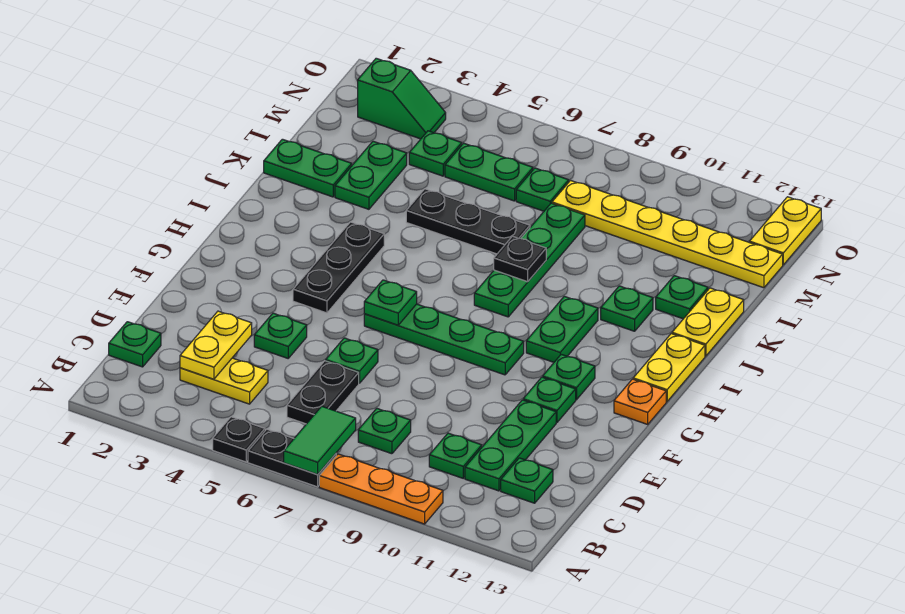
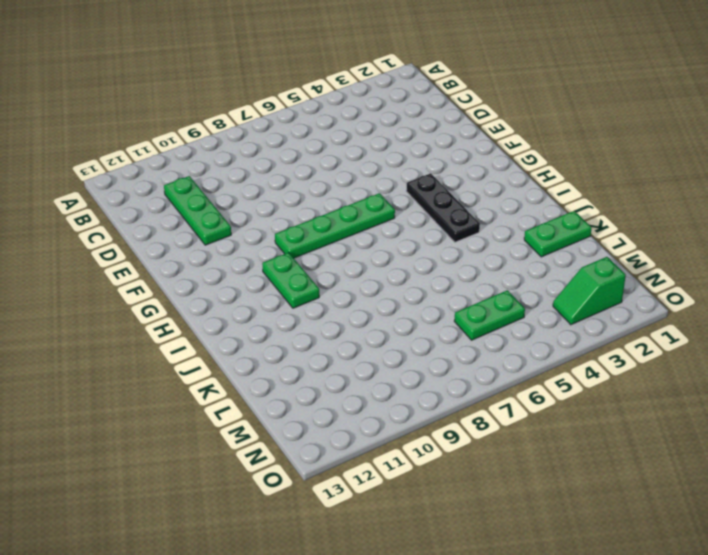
none -> black 1x1 plate [213,417,265,462]
none -> black 1x2 plate [248,429,336,487]
none -> orange 1x3 plate [319,454,443,524]
none -> green 1x1 plate [109,322,161,367]

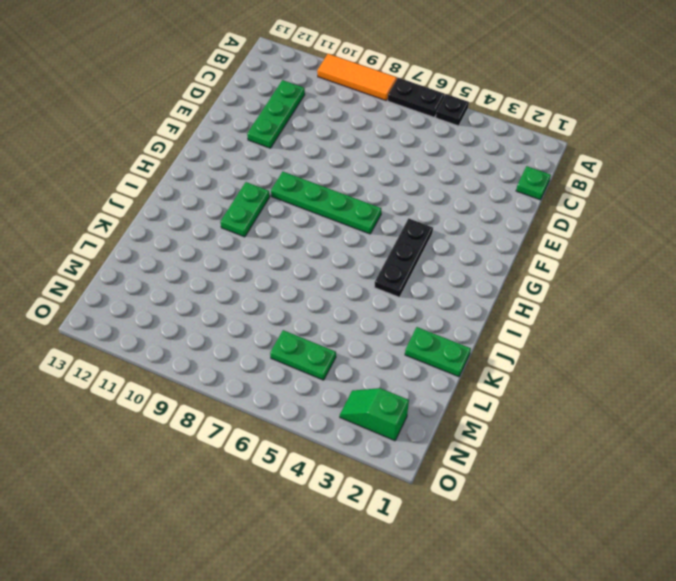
orange 1x3 tile [317,54,397,101] -> orange 1x3 plate [319,454,443,524]
none -> yellow 1x2 plate [180,358,268,404]
none -> black 1x2 plate [287,361,359,424]
none -> green 1x1 plate [358,408,411,454]
none -> green 1x1 plate [429,433,482,478]

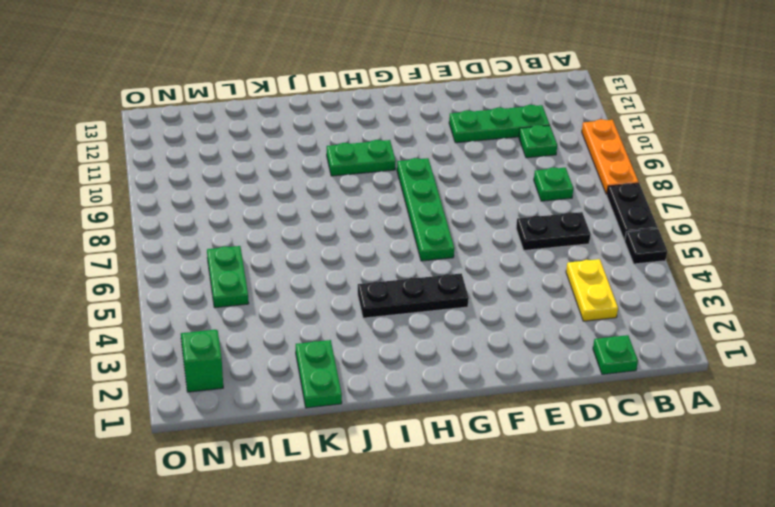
none -> green 1x1 plate [501,458,553,503]
none -> green 1x1 plate [254,313,307,358]
none -> green 1x1 plate [326,338,378,383]
none -> green 1x1 plate [523,377,576,422]

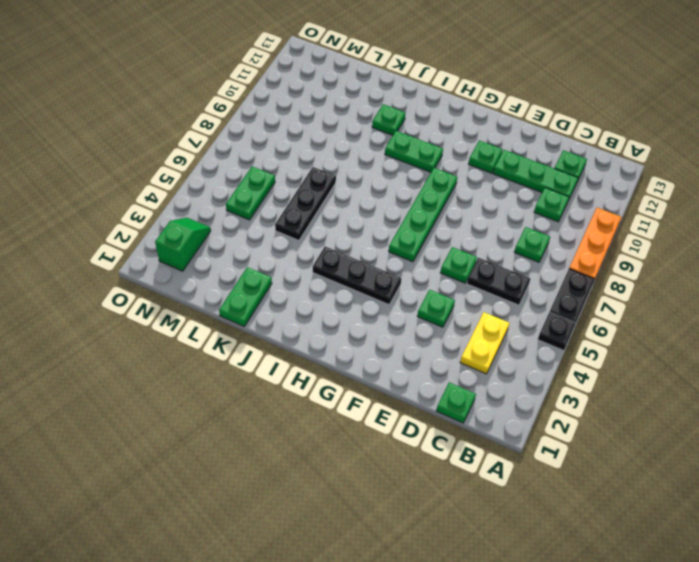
none -> green 1x1 plate [543,354,595,400]
none -> orange 1x1 plate [614,379,666,424]
none -> yellow 1x2 plate [633,334,705,402]
none -> green 1x4 plate [474,203,585,317]

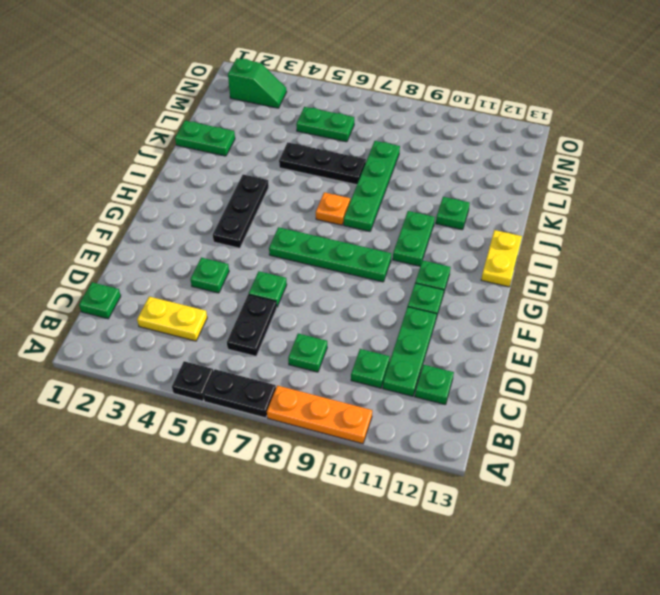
orange 1x1 plate [316,192,350,225] -> orange 1x1 plate moved to [614,379,666,424]
none -> yellow 1x2 plate [672,288,744,356]
none -> green 1x2 plate [335,141,407,209]
none -> green 1x1 plate [656,276,708,319]
none -> green 1x1 plate [409,131,462,176]

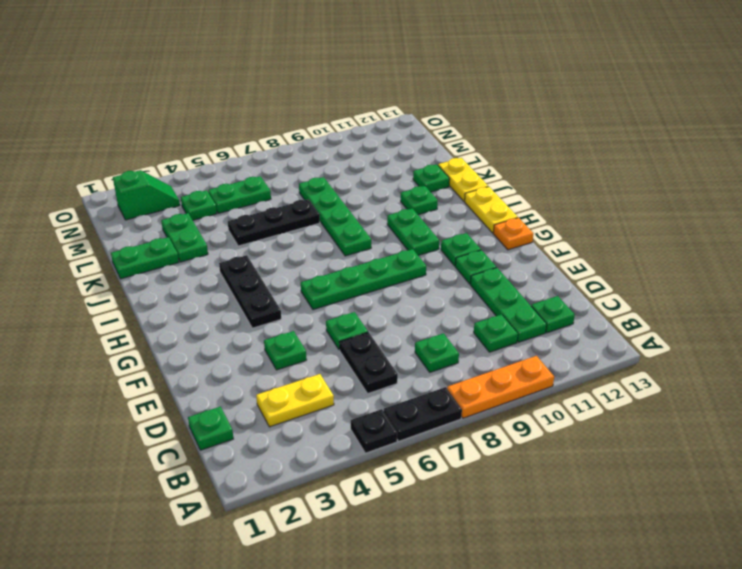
none -> green 1x1 plate [516,168,569,211]
none -> yellow 1x6 plate [552,180,783,288]
none -> yellow 1x2 plate [750,197,821,265]
none -> green 1x2 tile [284,406,356,474]

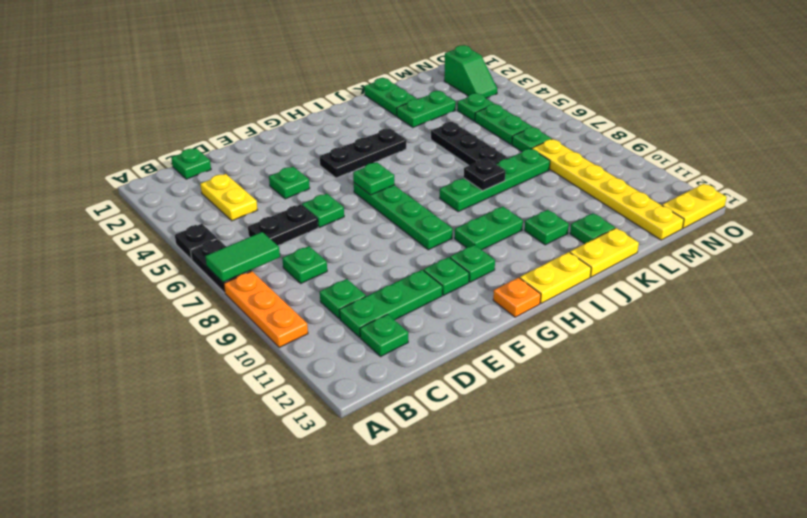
none -> yellow 1x2 plate [180,311,252,379]

